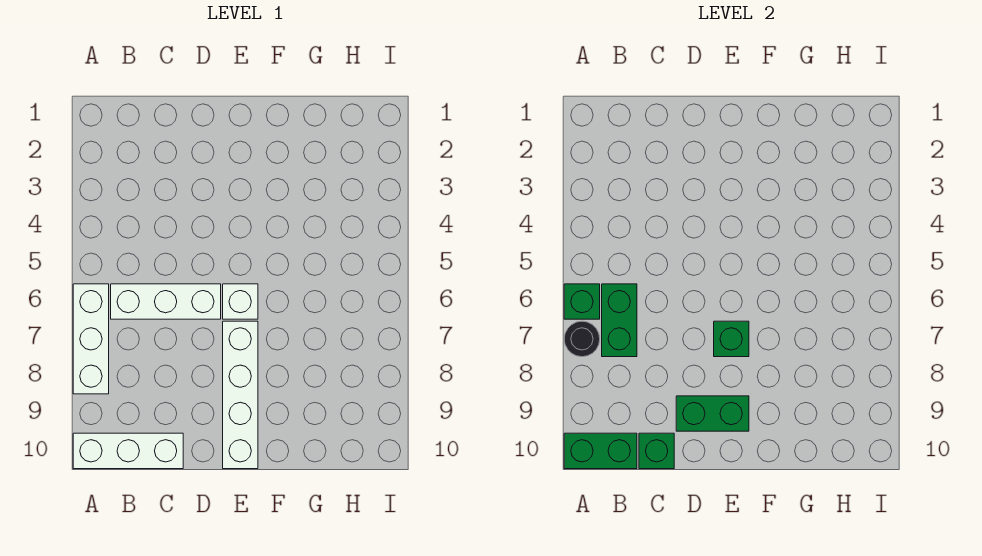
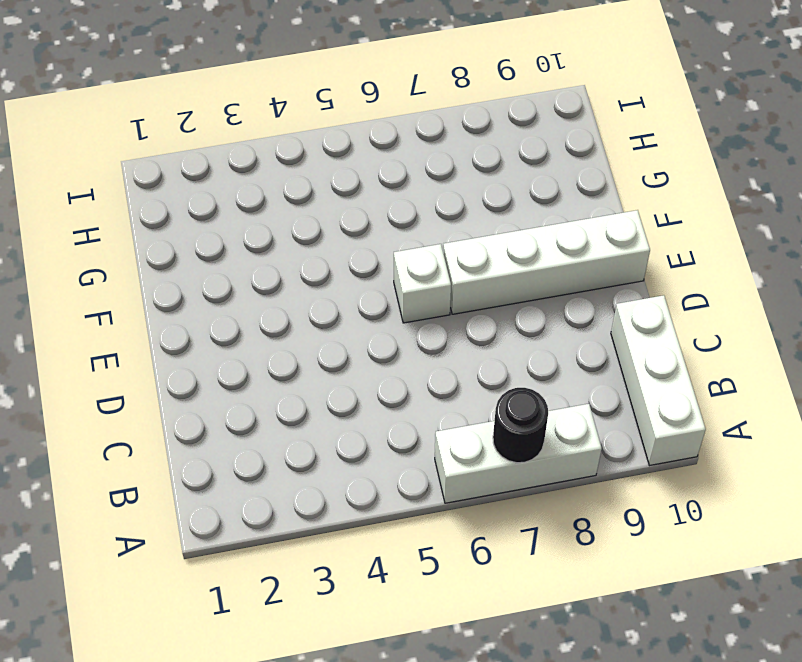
none -> white 1x3 brick [111,284,221,319]
none -> green 1x1 brick [564,284,600,319]
none -> green 1x2 brick [564,433,637,469]

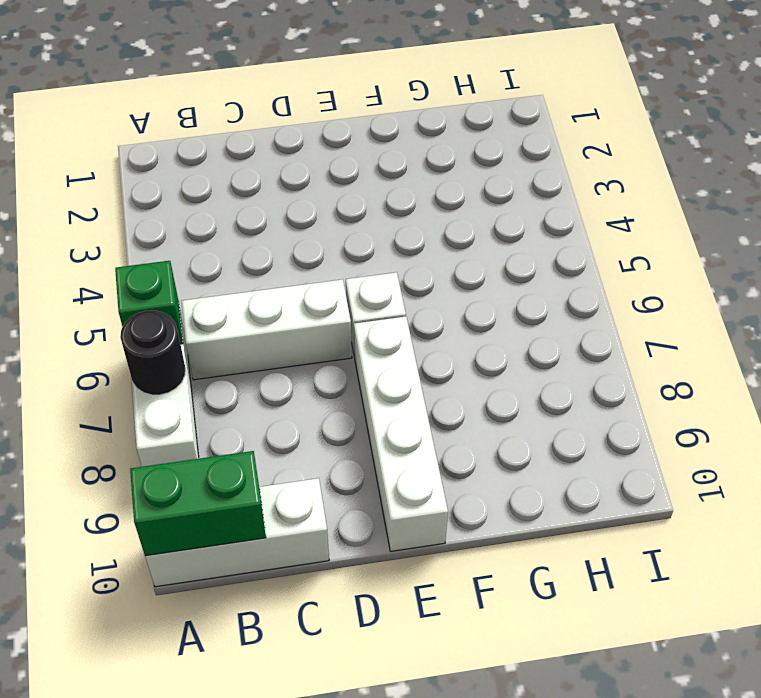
none -> green 1x2 brick [602,284,637,357]
none -> green 1x1 brick [639,433,674,469]
none -> green 1x2 brick [676,396,749,431]

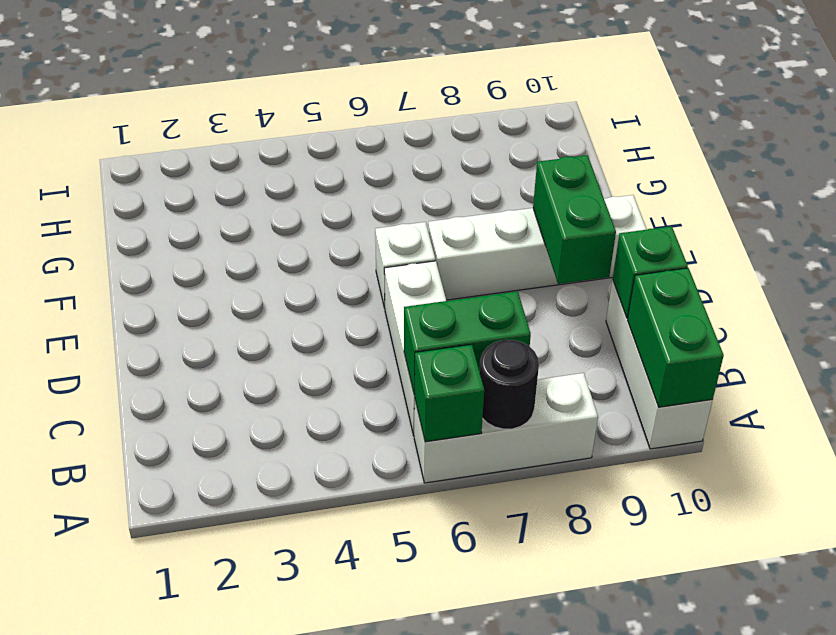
none -> green 1x1 brick [714,321,749,357]

